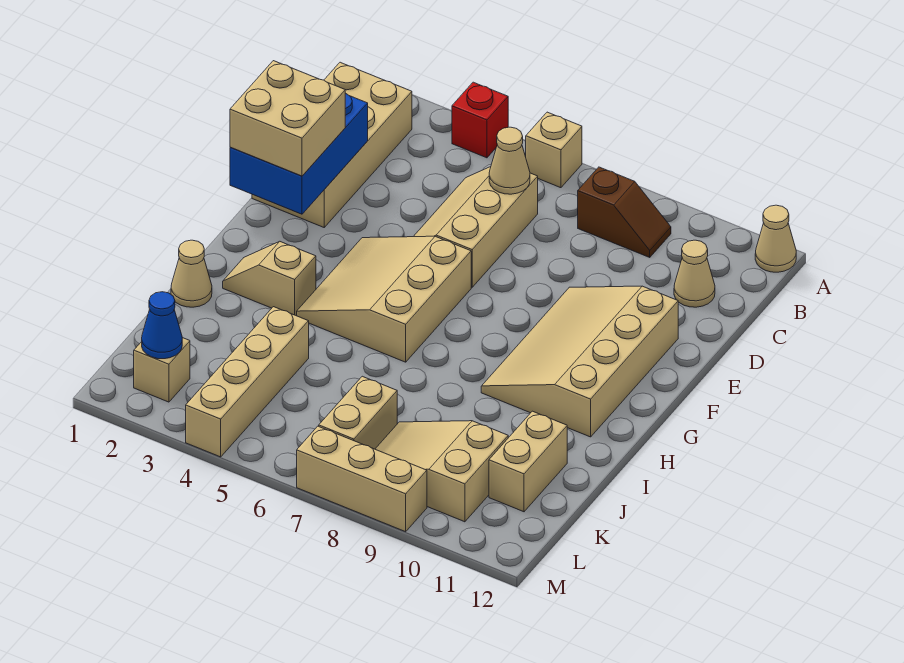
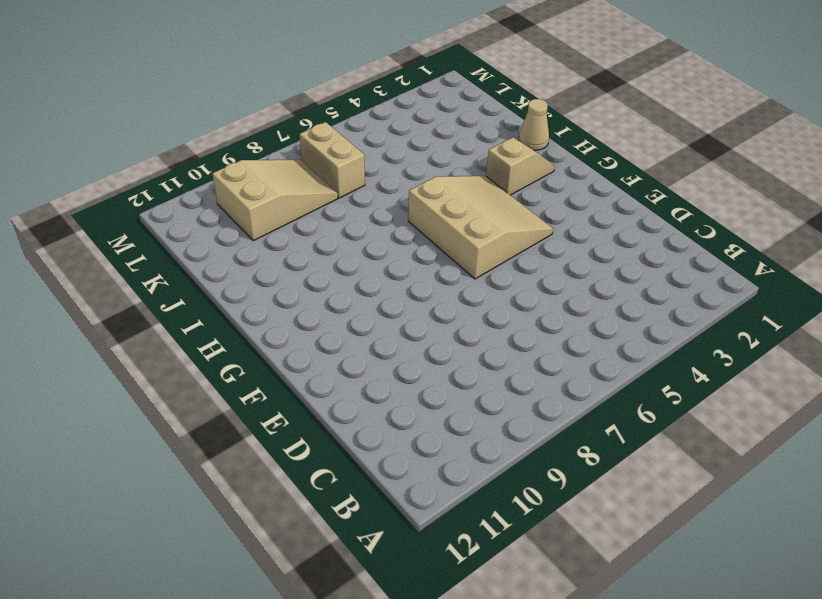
none -> red 1x1 brick [452,82,508,158]
none -> tan 1x1 brick [526,112,582,188]
none -> tan 1x1 cone [755,205,796,272]

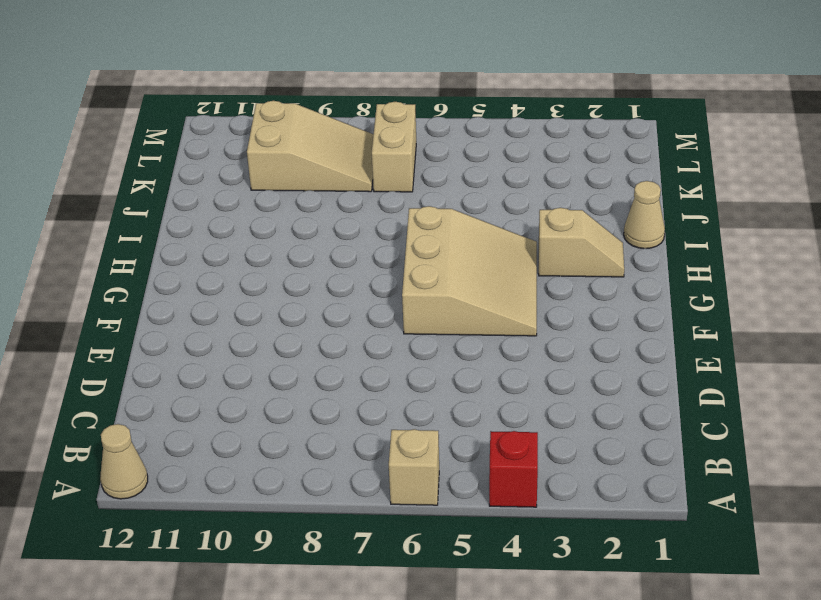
none -> tan 2x4 brick [252,62,412,227]
none -> brown 1x2 slope [578,167,671,257]
none -> tan 2x3 slope [413,167,538,287]

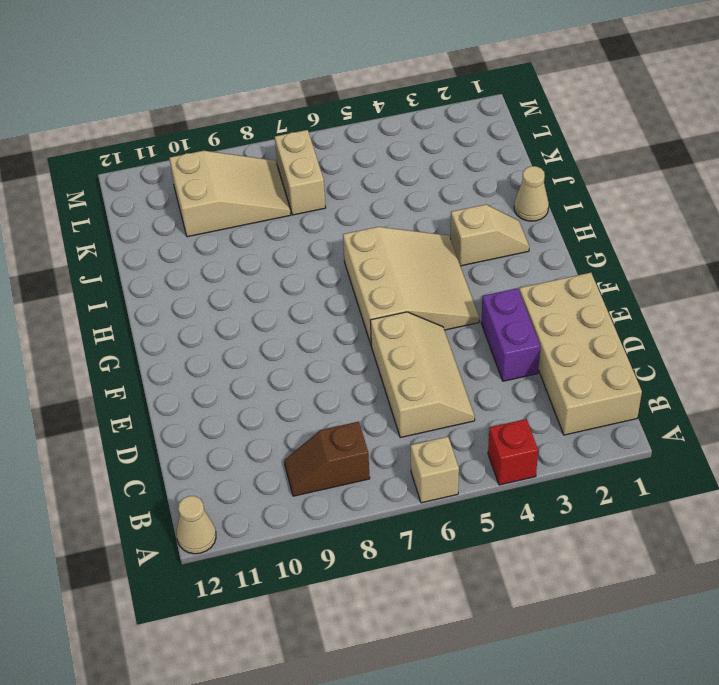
purple 1x2 brick [481,288,540,381] -> none
none -> tan 1x1 cone [674,240,715,307]
none -> tan 3x4 slope [481,286,678,437]
none -> tan 1x4 brick [186,307,309,457]

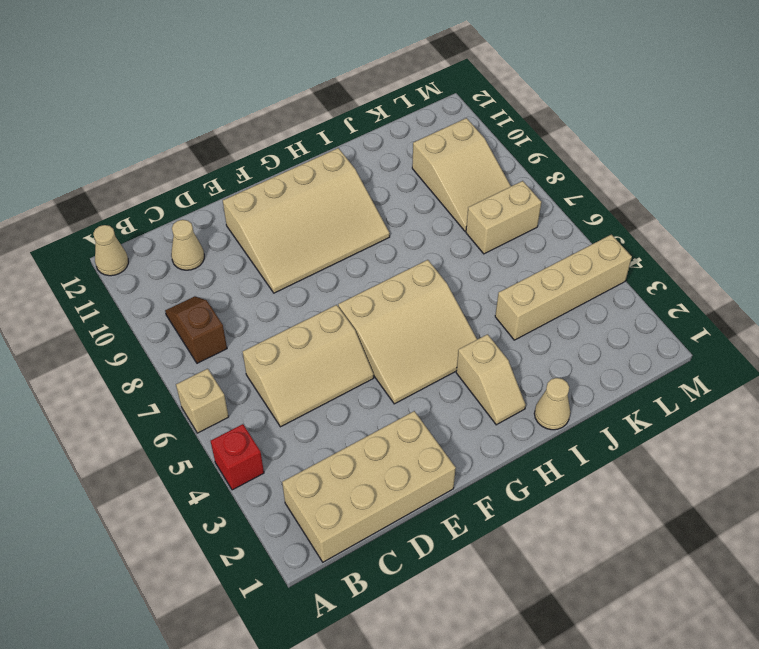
none -> tan 1x2 brick [489,411,567,512]
none -> tan 1x1 brick [134,338,190,402]
none -> tan 1x3 brick [297,426,427,532]

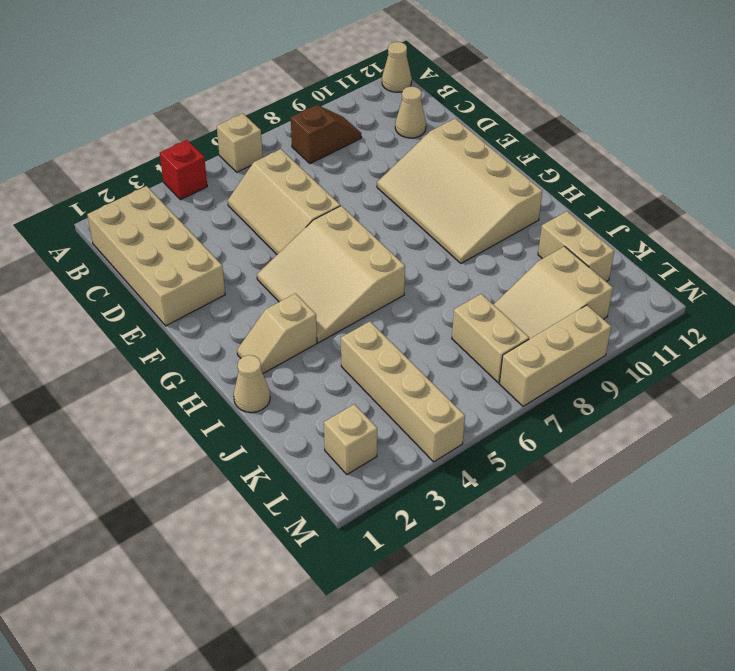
none -> tan 1x1 cone [489,127,530,194]
none -> blue 2x3 brick [230,93,368,214]
none -> blue 1x1 cone [142,292,182,359]

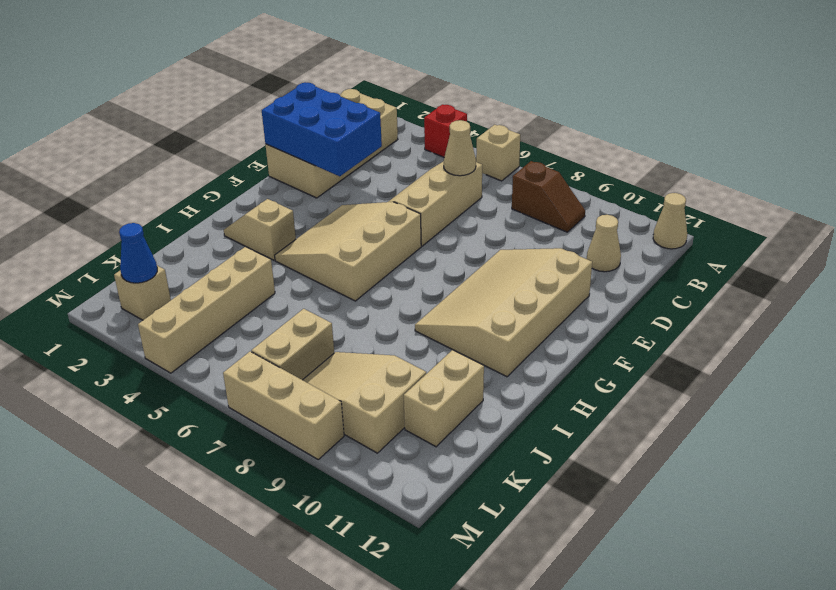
blue 2x3 brick [262,83,382,176] -> blue 2x3 brick turned to [230,93,368,214]
none -> tan 1x1 cone [171,240,212,307]
none -> tan 2x2 brick [230,61,345,176]

